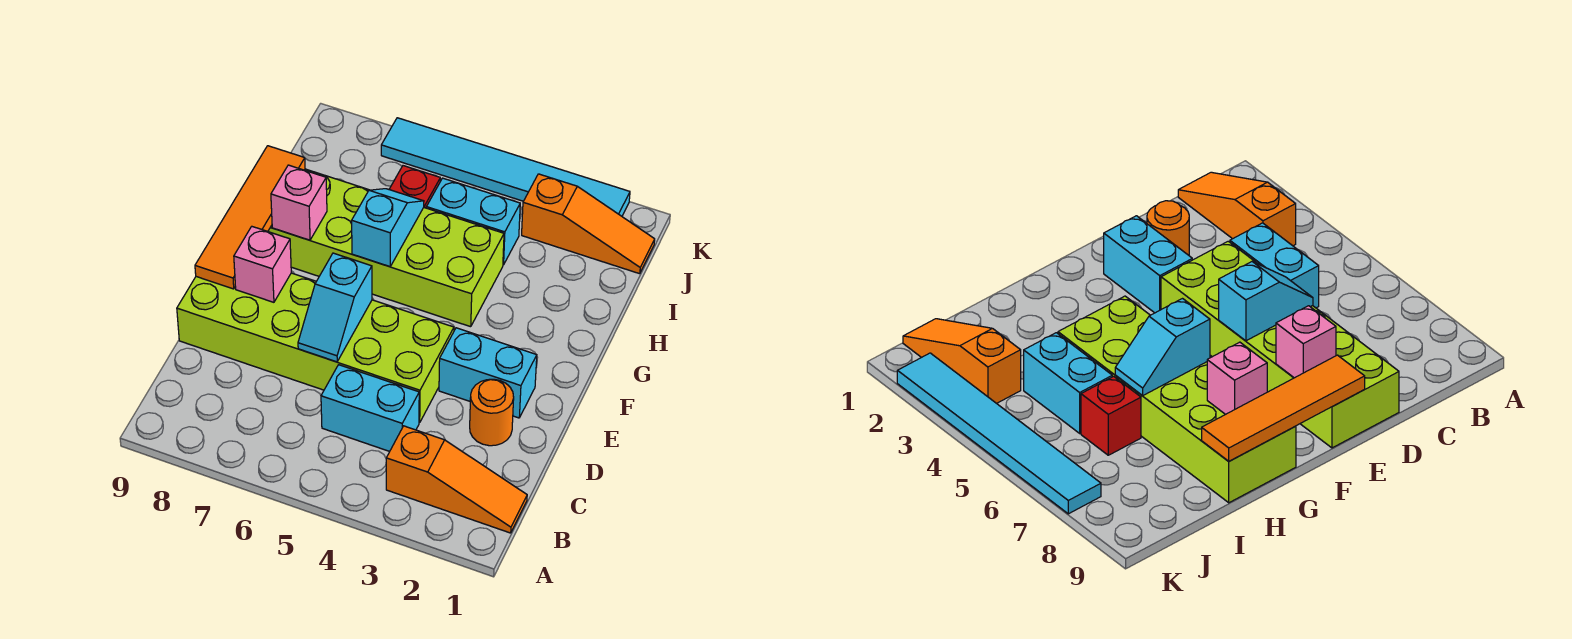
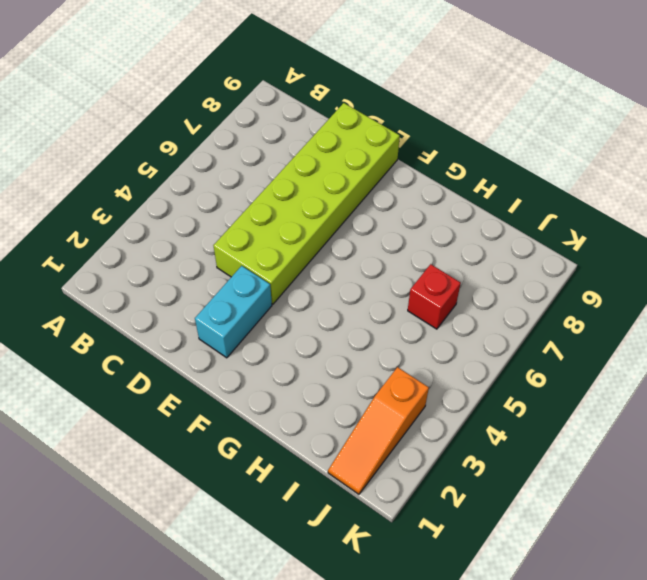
none -> orange 1x3 slope [386,426,527,533]
none -> cyan 1x2 brick [321,365,419,451]
none -> orange 1x1 round brick [470,379,514,446]

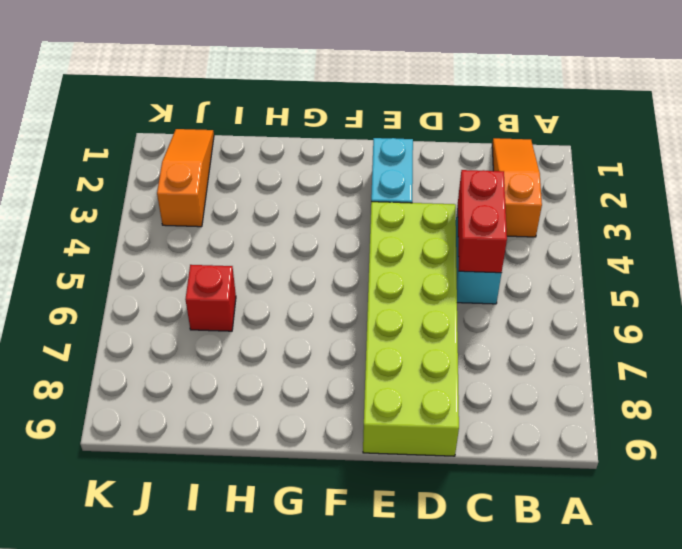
red 1x2 brick [458,170,507,273] -> none
none -> orange 1x1 round brick [470,379,514,446]
none -> lime 2x6 brick [268,169,504,327]
none -> cyan 1x2 brick [426,178,520,265]

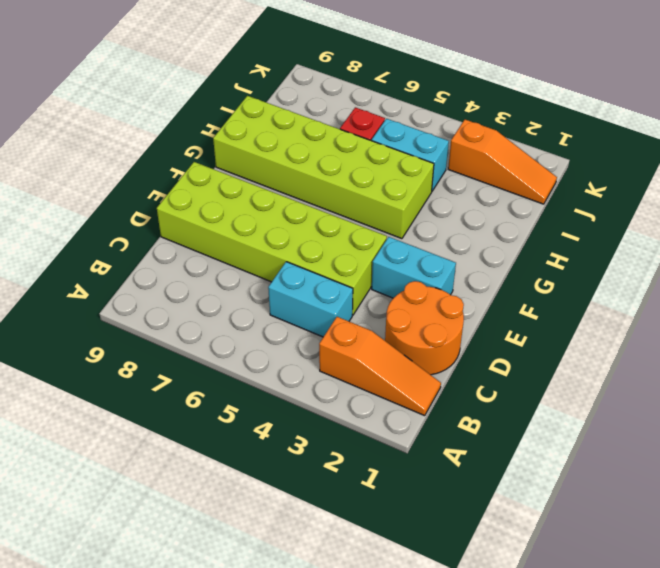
orange 2x2 round brick [385,281,464,375] -> orange 1x1 round brick [470,379,514,446]
none -> cyan 1x6 tile [381,118,630,216]
none -> cyan 1x2 slope [298,253,372,362]
none -> pink 1x1 brick [234,227,291,302]

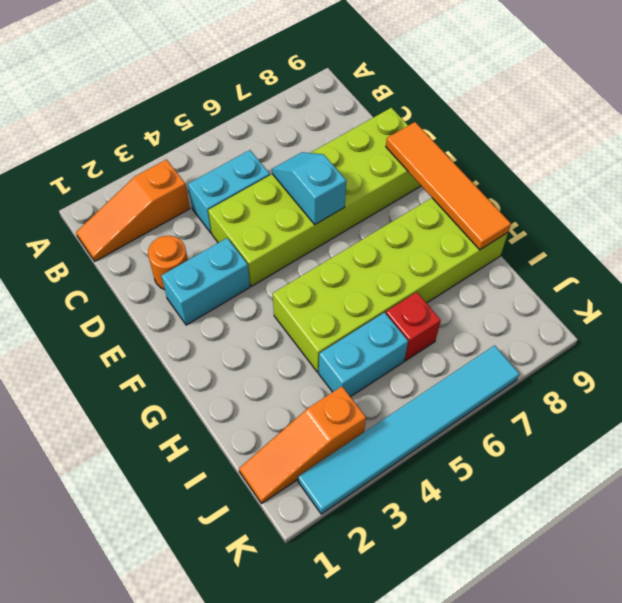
none -> pink 1x1 brick [234,227,291,302]
none -> cyan 1x2 slope [352,189,424,267]
none -> pink 1x1 brick [271,165,327,240]

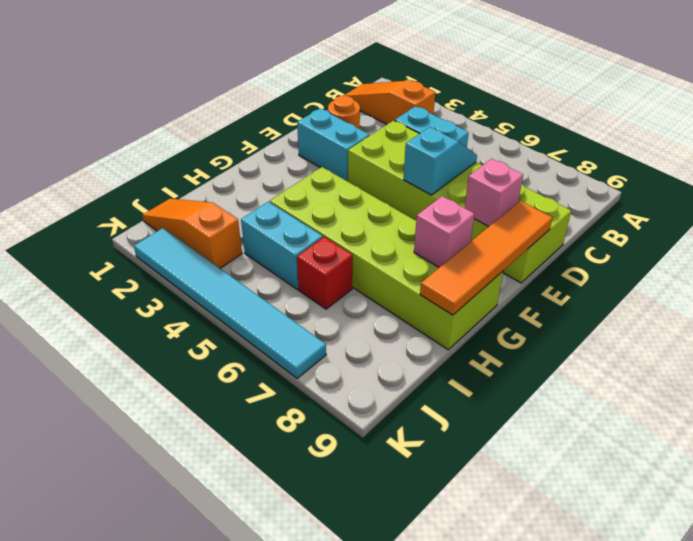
none -> cyan 1x2 slope [352,189,424,267]

